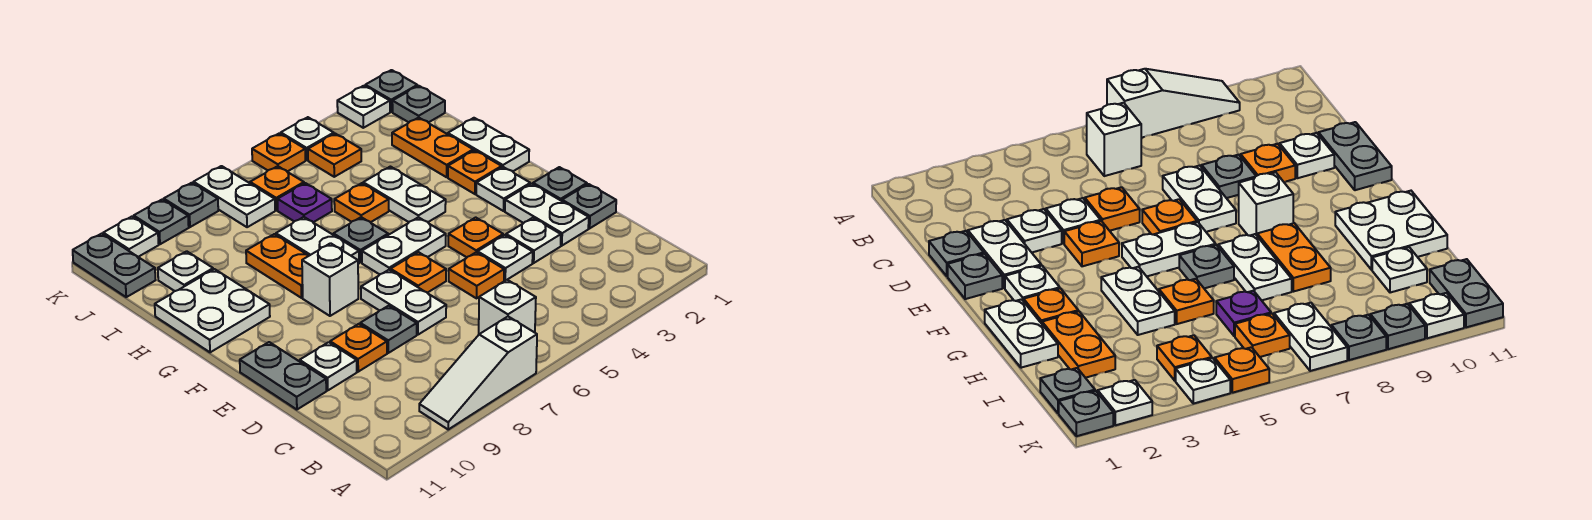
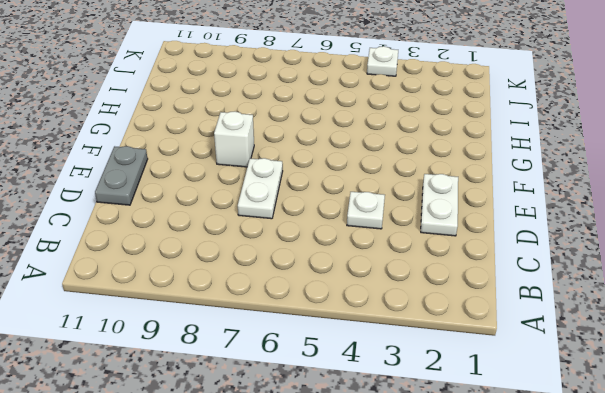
none -> white 1x3 slope [419,317,537,429]
none -> white 1x1 brick [479,280,536,334]
none -> grey 1x1 plate [562,184,616,228]
none -> white 1x1 plate [506,218,561,263]

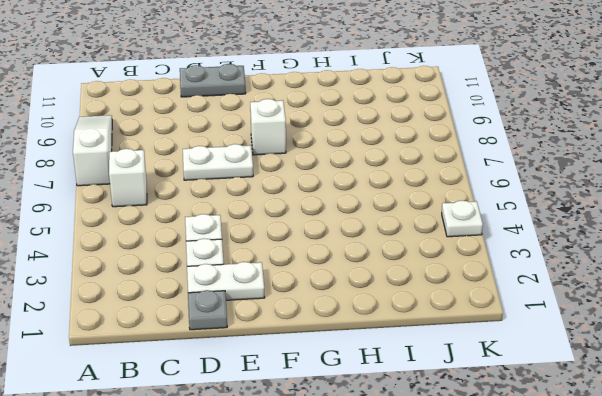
none -> orange 1x1 plate [449,252,504,298]
none -> grey 1x1 plate [360,306,417,353]
none -> orange 1x1 plate [330,324,387,372]
none -> white 1x1 plate [300,342,357,390]

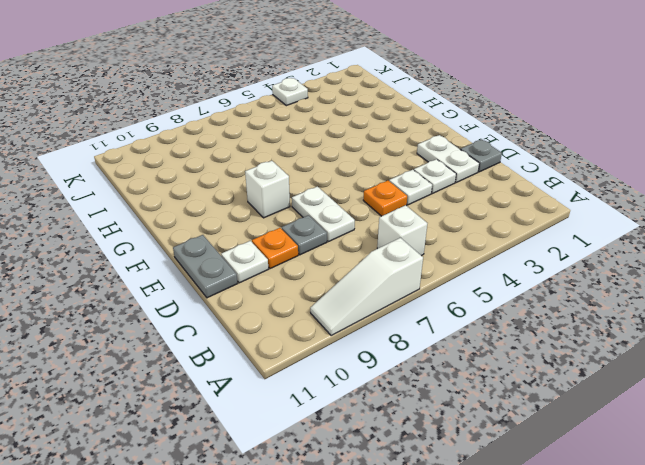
none -> grey 1x1 plate [533,167,587,201]
none -> orange 1x1 plate [448,217,503,257]
none -> orange 1x1 plate [391,252,446,293]
none -> white 1x1 plate [476,167,530,211]

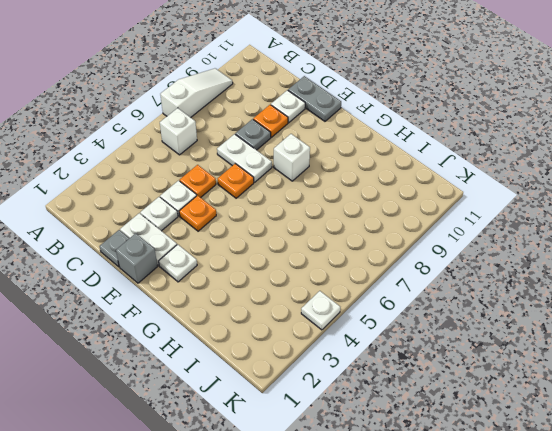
grey 1x1 brick [116,233,157,283] -> grey 1x1 plate [533,167,587,201]
none -> white 1x2 plate [362,217,446,274]
none -> white 1x2 plate [448,118,529,171]
none -> orange 1x1 plate [448,150,502,194]
none -> white 1x2 plate [363,167,446,222]

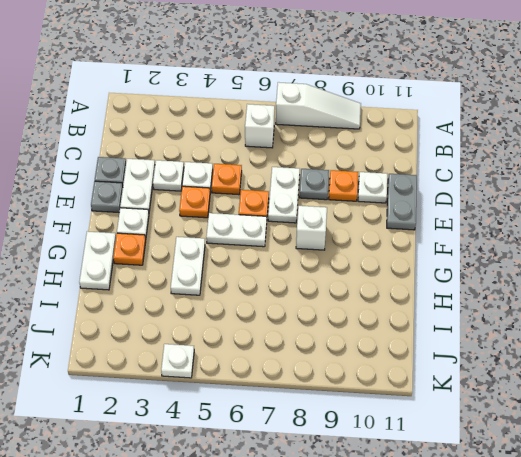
none -> grey 1x1 plate [333,217,388,262]
none -> white 1x2 plate [276,217,359,264]
none -> orange 1x2 plate [246,234,309,298]
none -> white 2x2 plate [155,269,270,352]

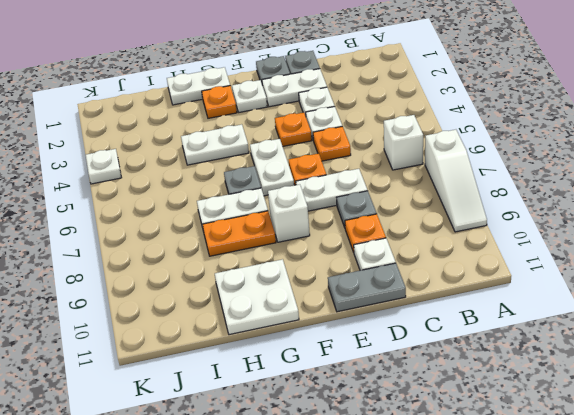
none -> orange 1x2 plate [392,118,473,177]
none -> orange 1x1 plate [334,183,389,222]
none -> purple 1x1 plate [278,183,332,222]
none -> white 1x1 plate [158,251,213,291]

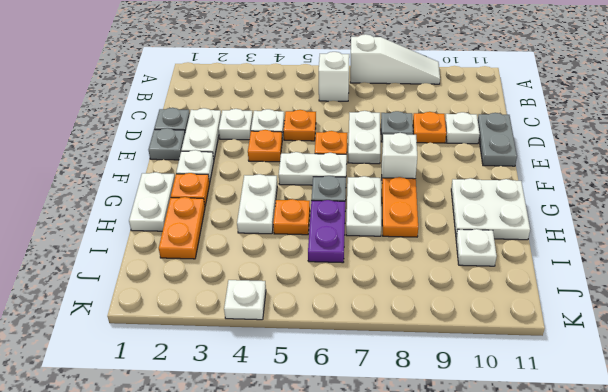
purple 1x2 plate [308,200,345,263] -> purple 1x1 plate [278,183,332,222]
none -> grey 1x1 plate [392,86,445,123]
none -> orange 1x1 plate [308,134,361,177]
none -> orange 1x1 plate [250,166,304,210]
none -> white 1x2 plate [194,166,275,227]

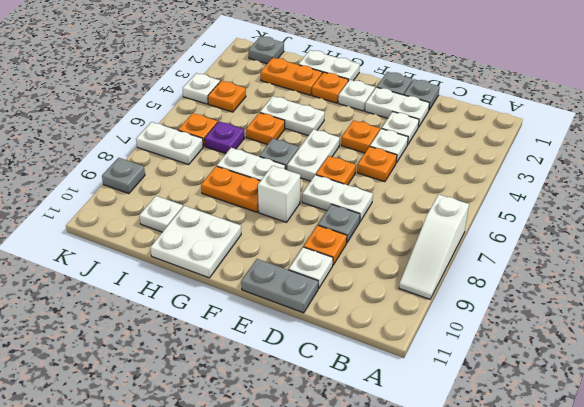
none -> white 1x1 brick [479,280,536,334]
none -> grey 1x2 plate [73,234,155,297]
none -> grey 1x1 plate [365,70,417,112]
none -> white 1x1 plate [337,86,390,128]

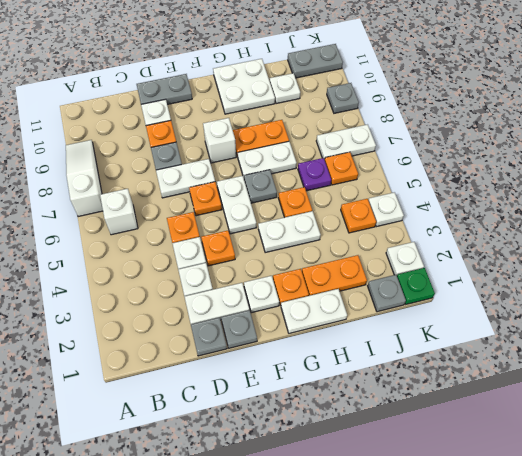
green 1x1 plate [397,268,435,304] -> grey 1x1 plate [365,70,417,112]
none -> orange 1x1 plate [252,133,305,172]
none -> grey 1x1 plate [164,183,218,227]
none -> white 1x1 plate [103,216,159,257]

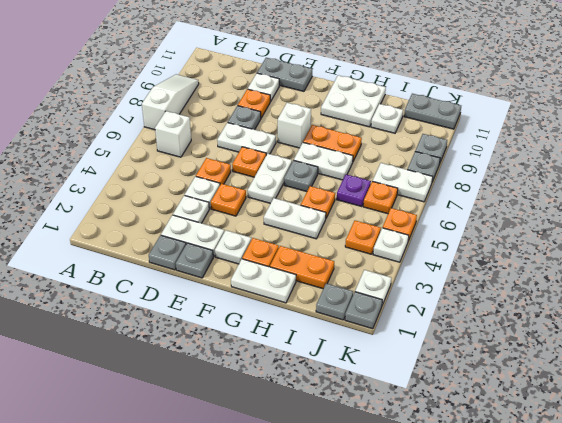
none -> white 1x1 plate [103,216,159,257]

